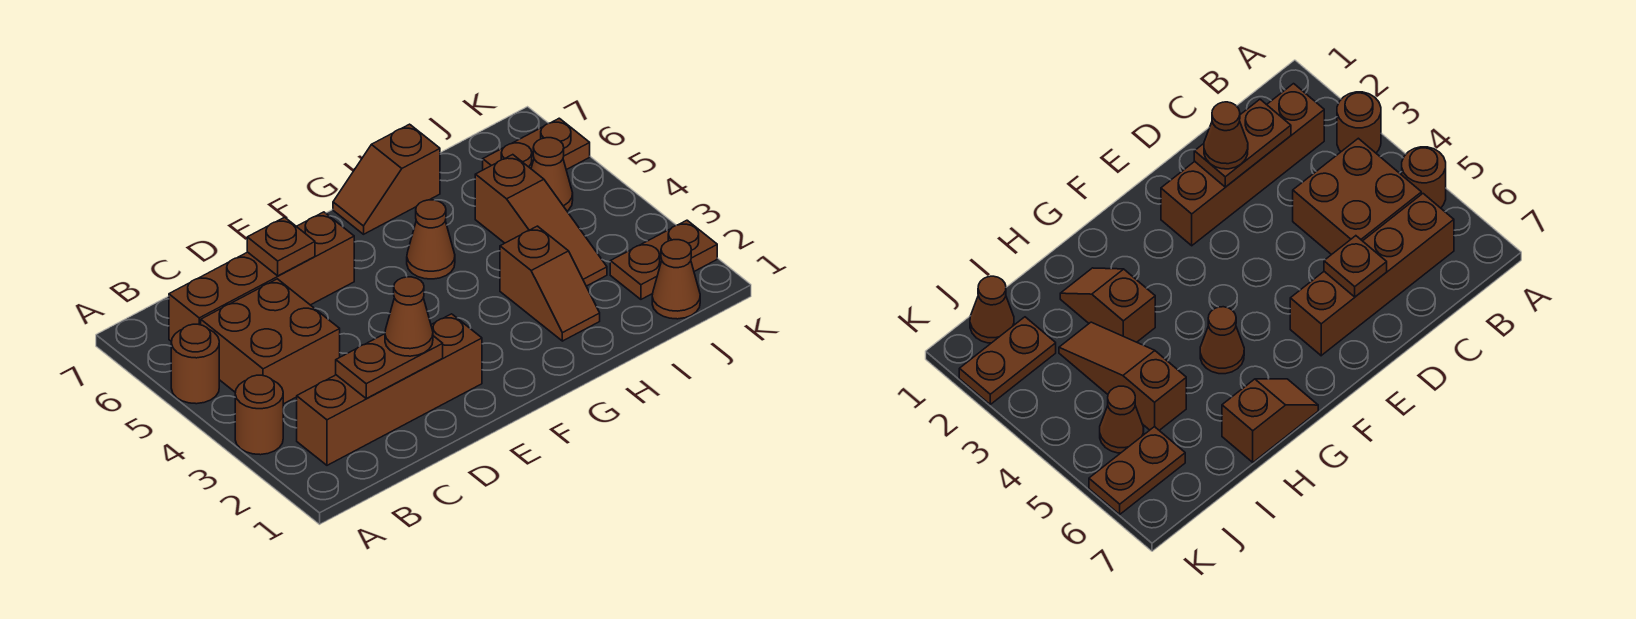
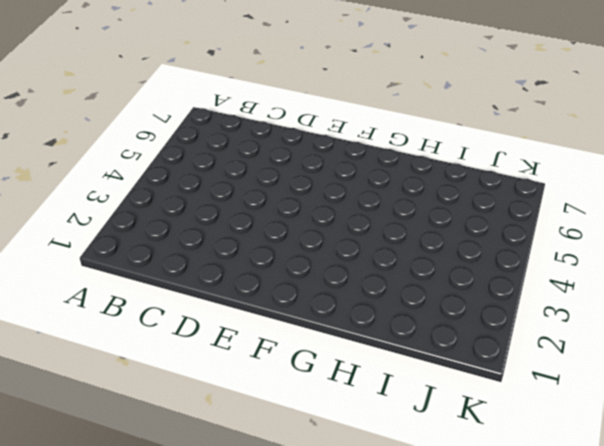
none -> brown 1x1 round brick [235,375,283,455]
none -> brown 1x1 round brick [171,324,219,404]
none -> brown 1x4 brick [297,314,482,465]

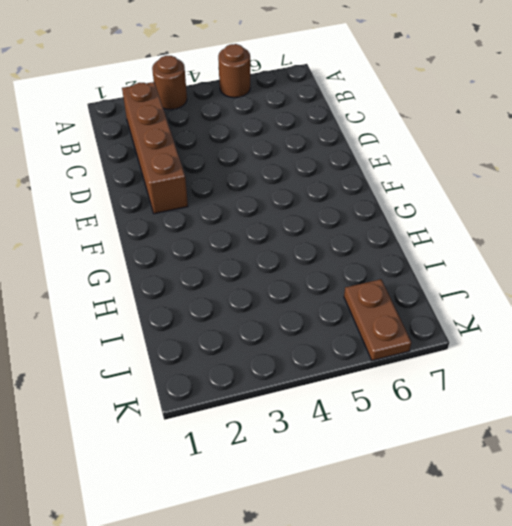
none -> brown 2x2 brick [201,279,340,404]
none -> brown 1x4 brick [169,212,354,342]
none -> brown 1x1 cone [407,200,455,279]

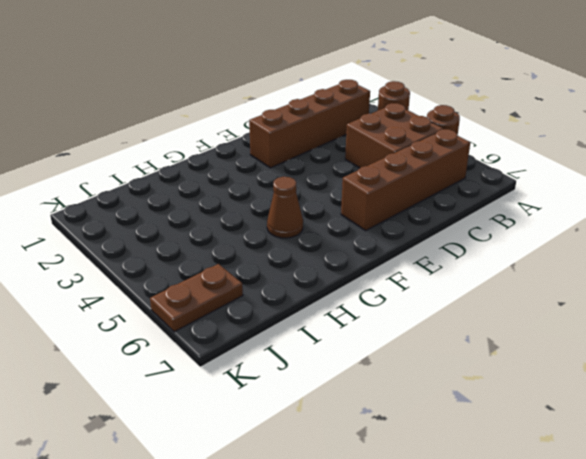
none -> brown 1x2 slope [333,124,440,234]
none -> brown 1x2 slope [500,226,600,341]
none -> brown 1x3 slope [475,155,607,286]

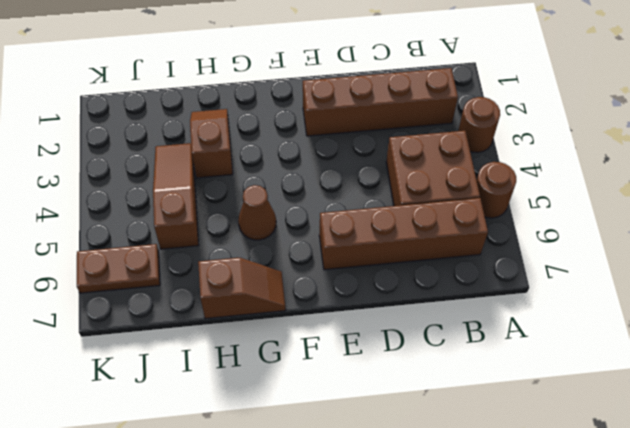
none -> brown 1x1 cone [652,240,700,319]
none -> brown 1x2 plate [610,220,717,299]
none -> brown 1x1 cone [531,138,573,211]

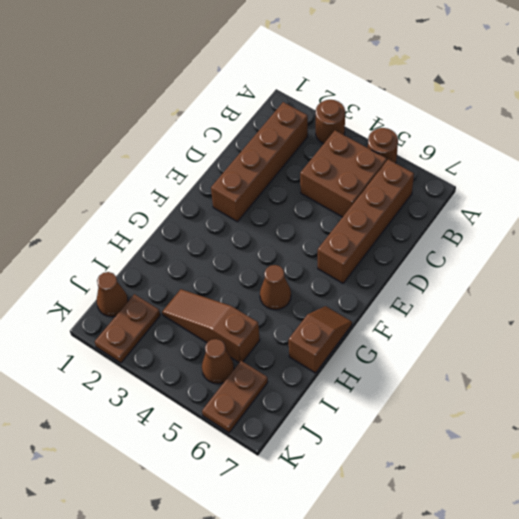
none -> brown 1x2 slope [500,226,600,341]
none -> brown 1x2 plate [336,334,443,398]
none -> brown 1x1 plate [247,217,315,276]

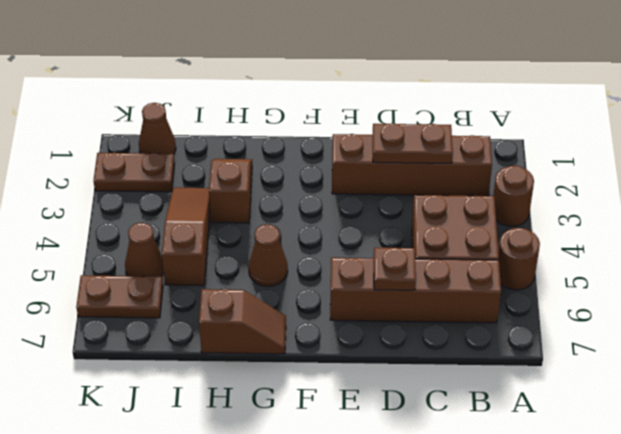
none -> brown 1x1 cone [385,277,433,356]

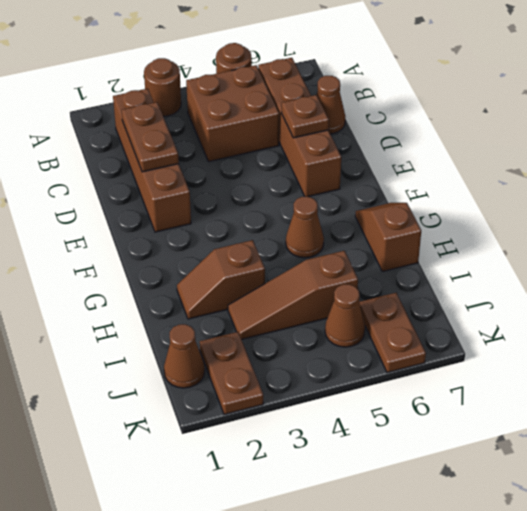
brown 1x1 cone [316,76,345,134] -> brown 1x1 cone moved to [385,277,433,356]

